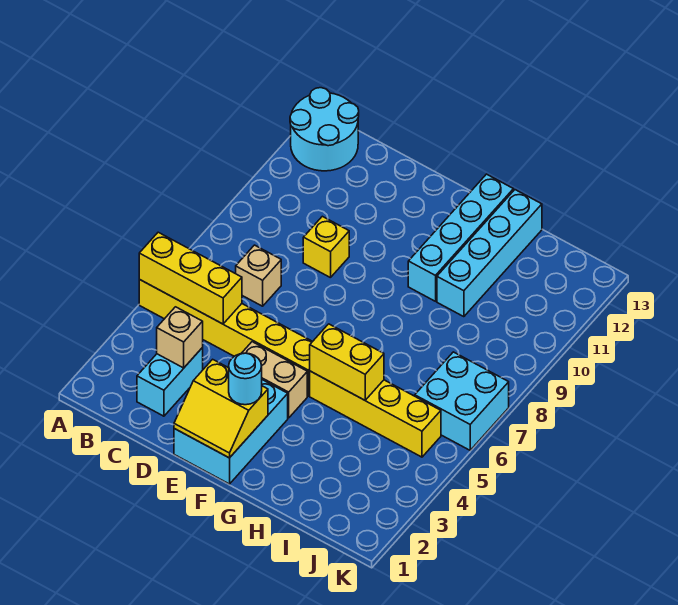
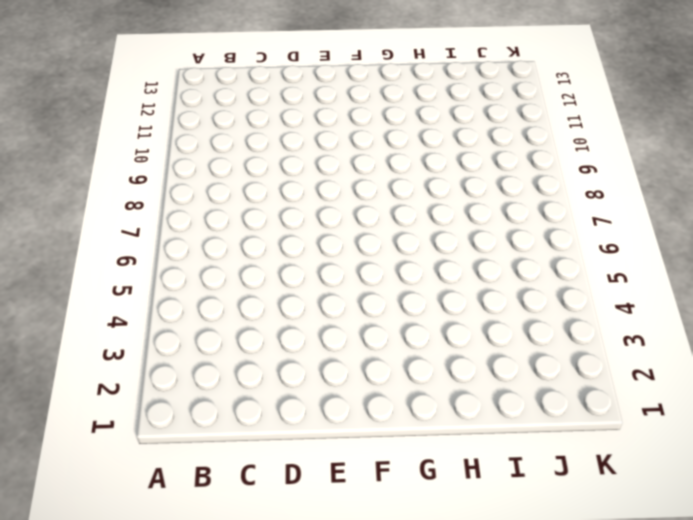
none -> yellow 1x6 brick [139,279,313,396]
none -> cyan 2x2 round brick [290,88,359,171]
none -> cyan 1x2 brick [137,348,203,416]

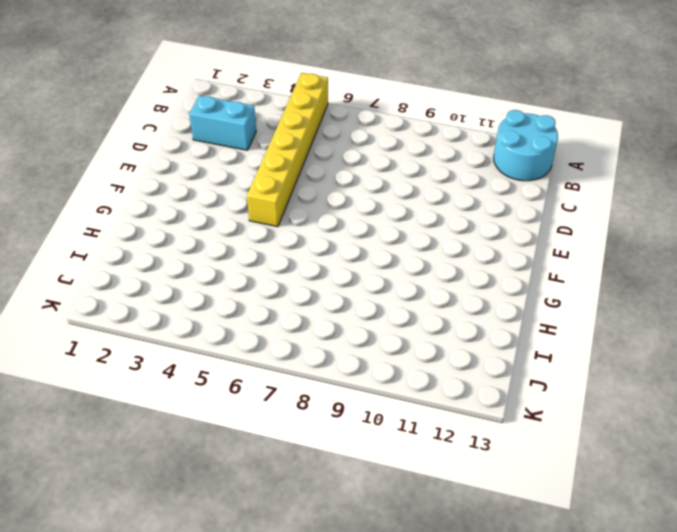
none -> tan 1x1 brick [236,245,281,306]
none -> yellow 1x1 brick [303,216,349,278]
none -> cyan 2x3 brick [174,380,288,484]

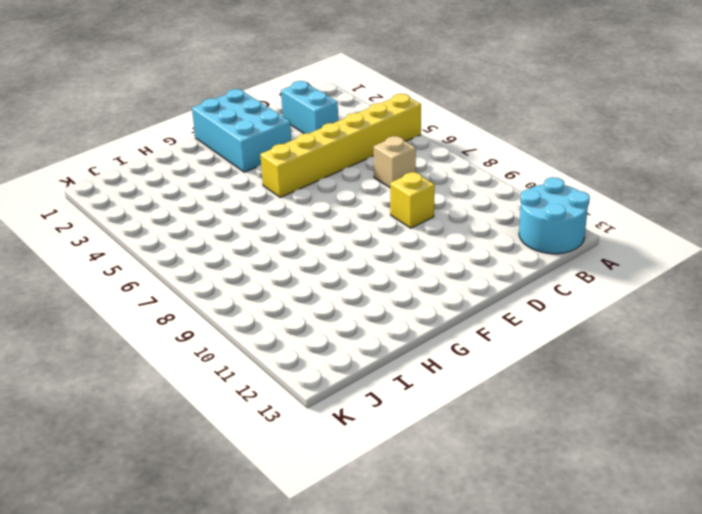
none -> tan 1x2 brick [241,342,307,418]
none -> yellow 1x4 brick [310,371,441,457]
none -> cyan 1x4 brick [408,174,513,301]

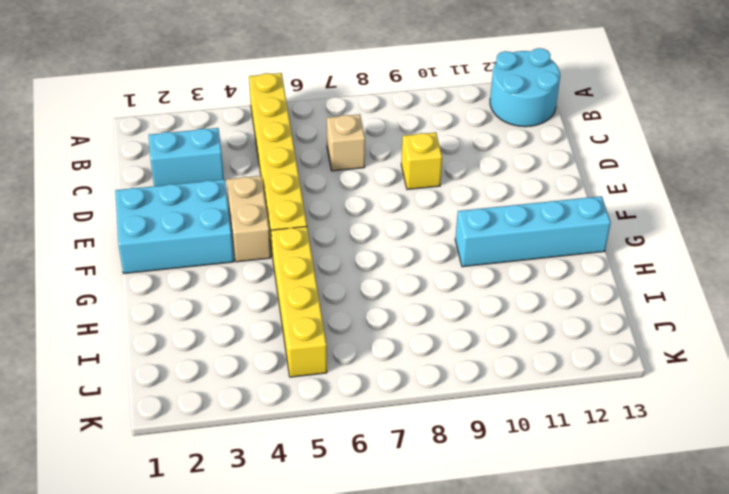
none -> cyan 1x4 brick [437,190,542,317]
none -> cyan 2x2 brick [415,352,509,450]
none -> yellow 1x3 brick [139,232,242,324]

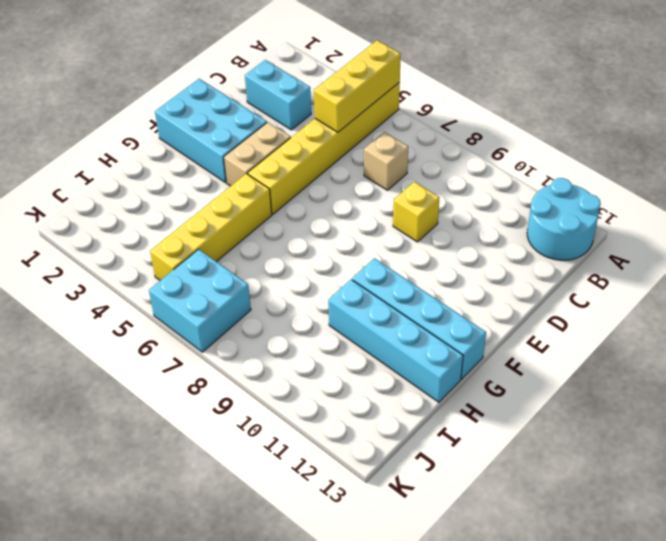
none -> tan 1x1 brick [157,307,203,368]
none -> yellow 2x2 slope [174,359,268,458]
none -> yellow 1x2 brick [310,324,384,400]

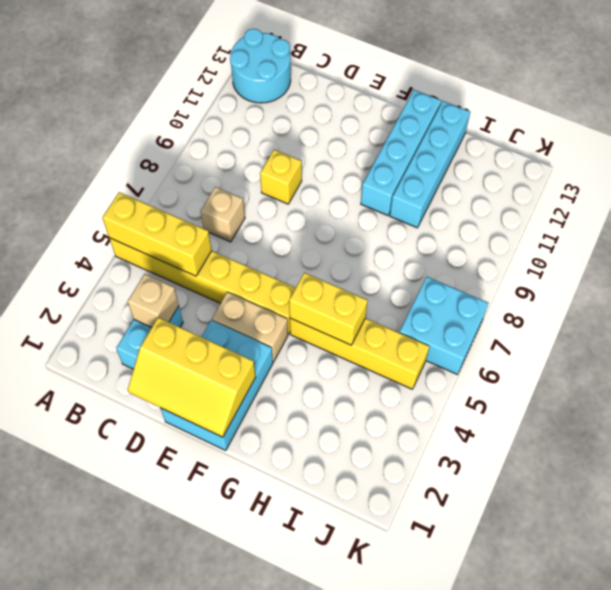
yellow 2x3 slope [128,317,256,437] -> yellow 2x2 slope [174,359,268,458]
none -> cyan 1x1 round brick [229,353,262,405]

